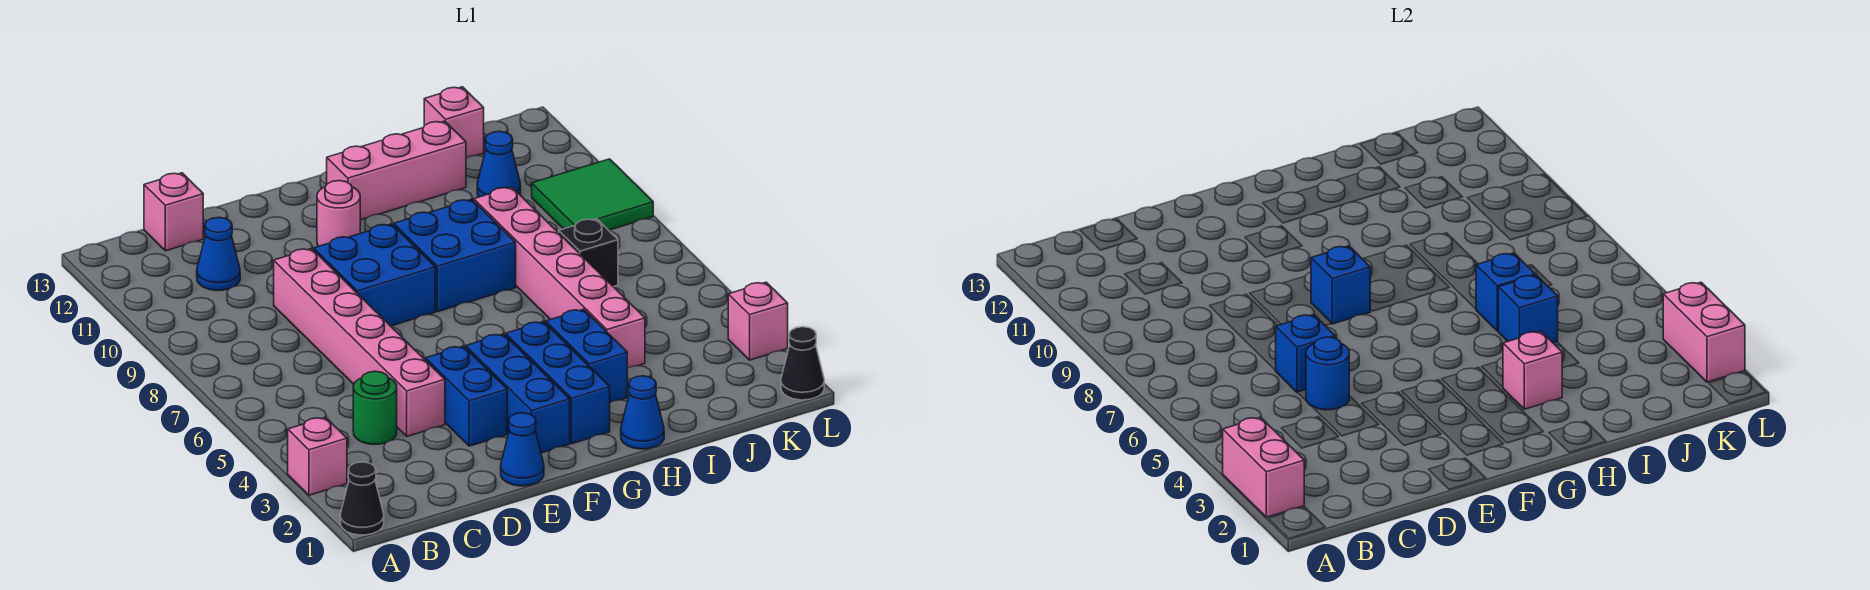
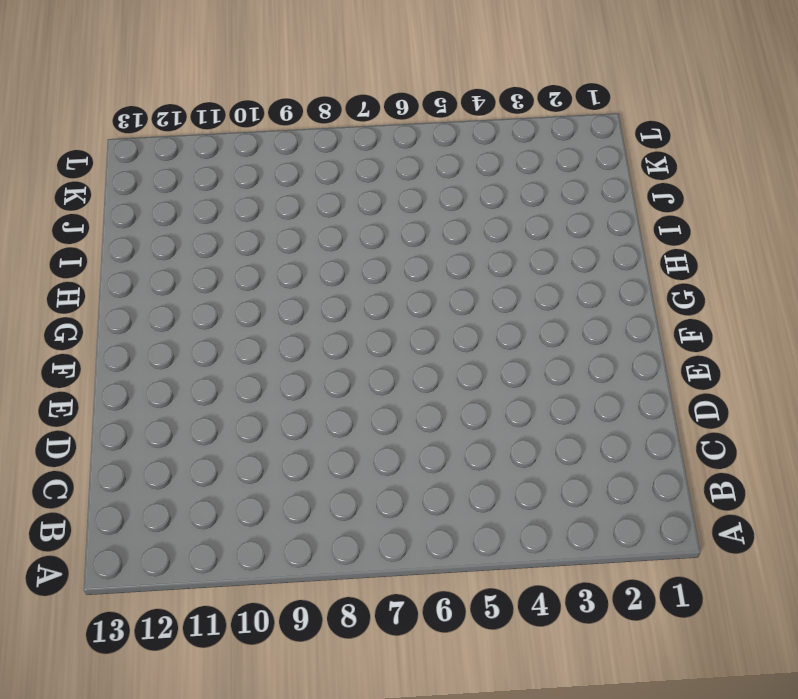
none -> black 1x1 cone [340,462,384,535]
none -> pink 1x1 brick [288,417,347,495]
none -> green 1x1 round brick [353,371,397,445]
none -> blue 1x1 cone [197,217,240,291]

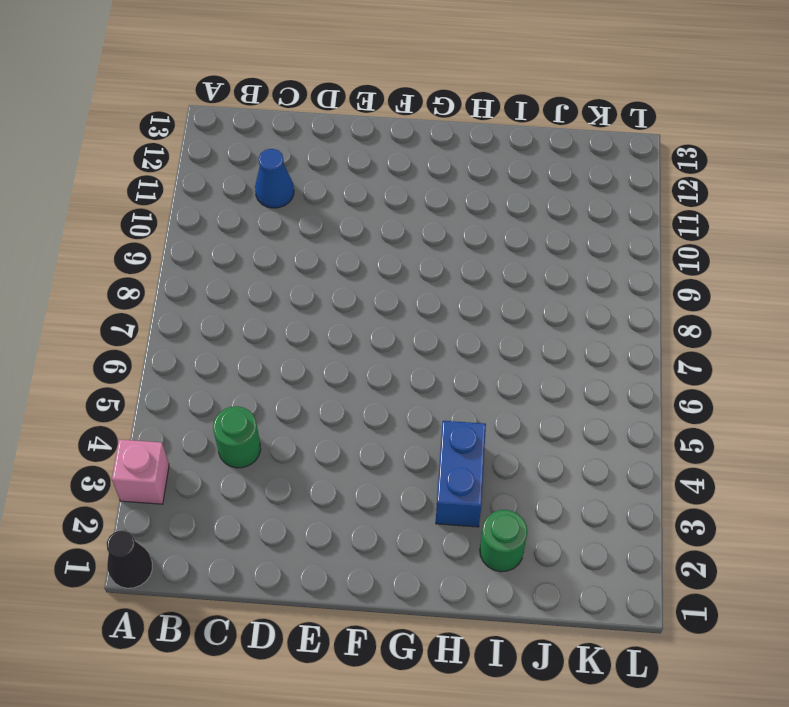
green 1x1 round brick [480,510,527,572] -> none
none -> pink 1x1 brick [144,173,203,251]
none -> pink 1x6 brick [274,249,445,436]
none -> blue 1x1 cone [501,413,544,486]
none -> blue 1x2 brick [425,346,507,446]

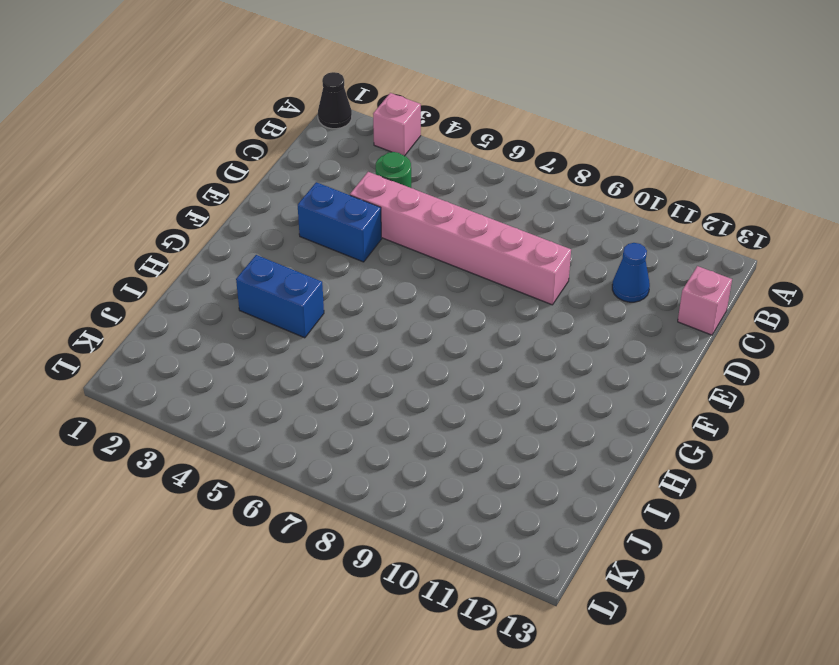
none -> blue 1x1 cone [501,413,544,486]
none -> blue 2x2 brick [314,224,435,326]
none -> blue 1x3 brick [466,334,570,453]
none -> pink 1x1 round brick [317,181,360,246]

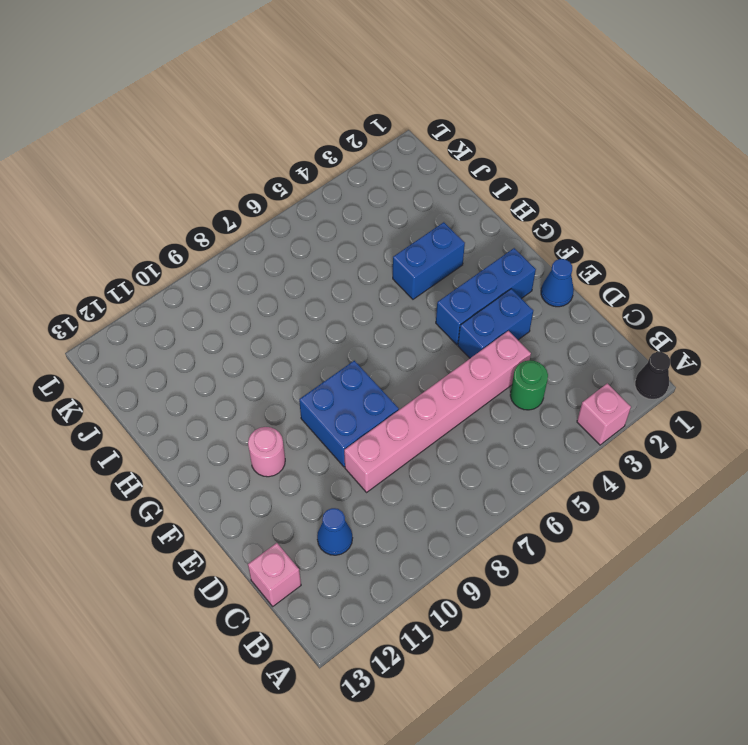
none -> blue 1x3 brick [506,322,610,444]
none -> blue 2x2 brick [394,199,516,312]
none -> pink 1x3 brick [327,121,466,220]
none -> blue 1x1 cone [621,376,664,449]

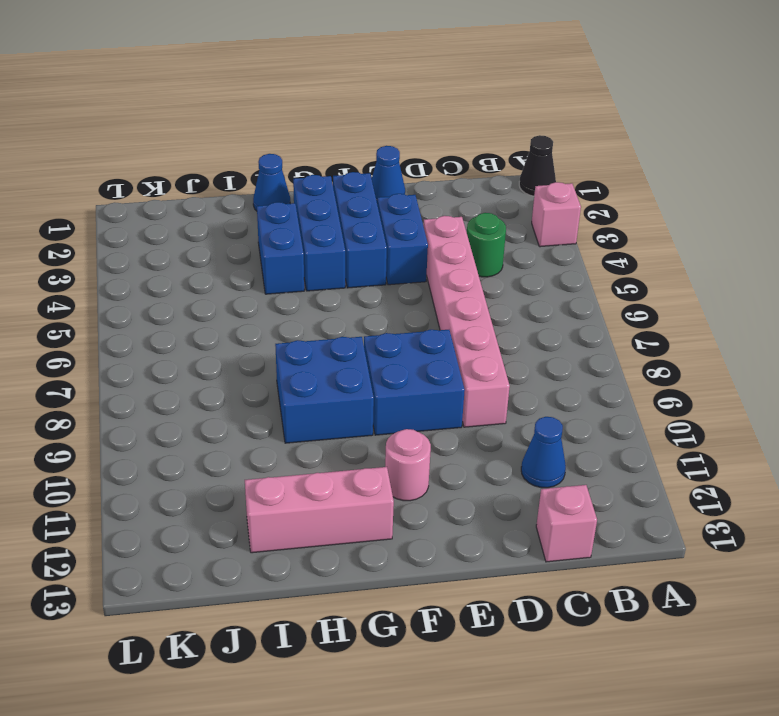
none -> pink 1x6 brick [474,187,645,369]
none -> black 1x1 brick [559,219,618,287]
none -> blue 1x1 cone [477,131,521,197]
none -> pink 1x1 brick [424,87,484,158]

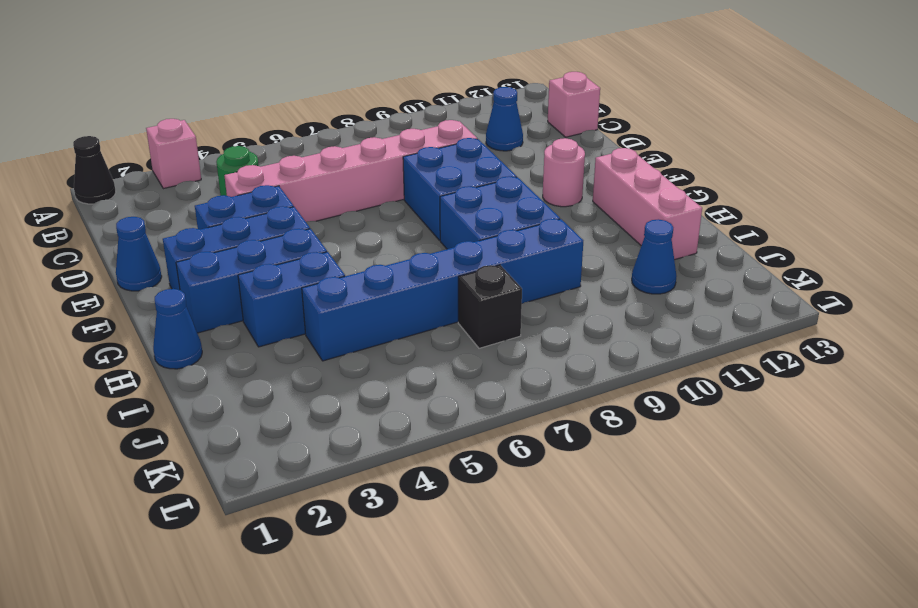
blue 1x6 brick [302,219,583,361] -> pink 1x6 brick [474,187,645,369]
none -> pink 1x1 brick [424,87,484,158]
none -> green 2x2 tile [532,159,653,230]
none -> black 1x1 cone [781,327,824,400]
none -> pink 1x1 brick [728,282,788,360]

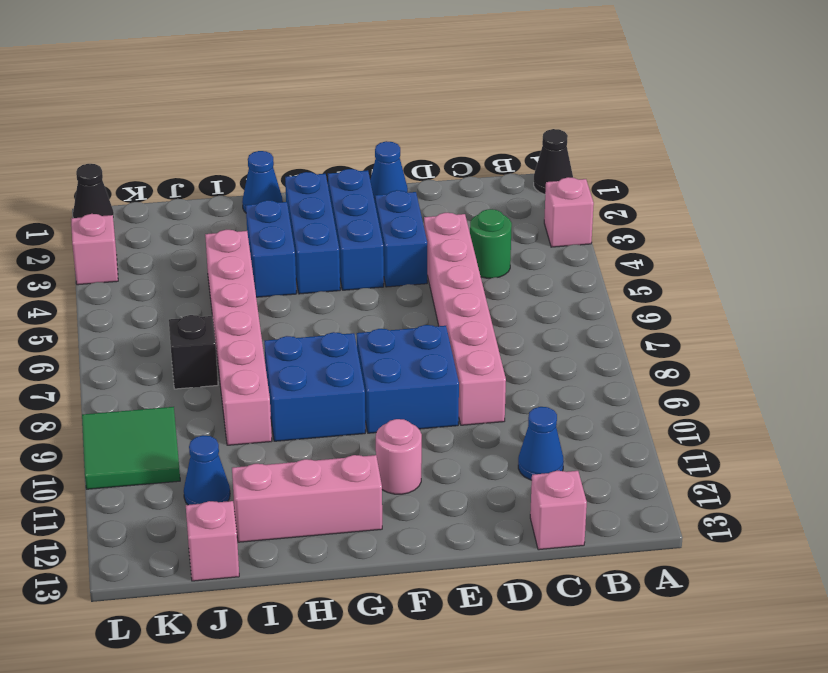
none -> pink 1x2 brick [1223,417,1304,517]
none -> blue 1x1 round brick [1306,337,1349,410]
none -> blue 1x1 brick [1275,314,1335,392]
none -> blue 1x1 brick [1311,246,1370,324]

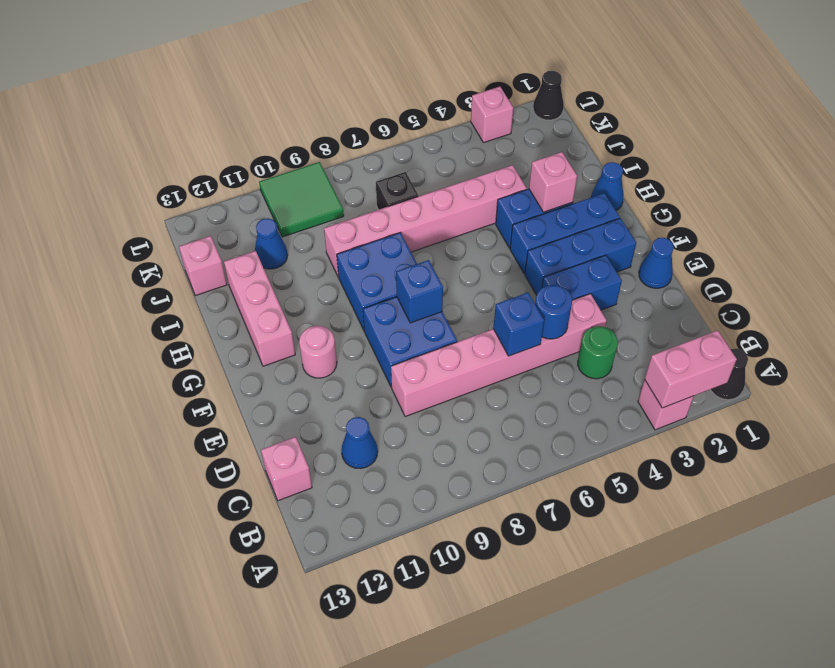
none -> blue 1x1 brick [1498,275,1558,342]
none -> blue 1x1 brick [1476,253,1535,331]
none -> pink 1x2 brick [1663,282,1745,382]

